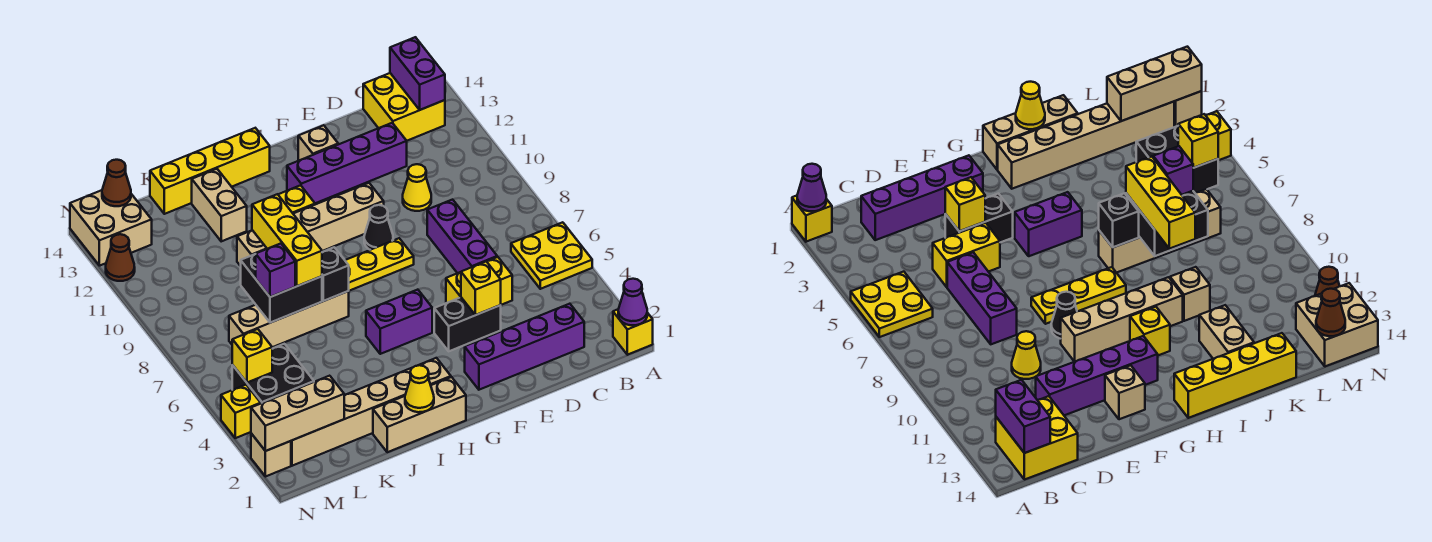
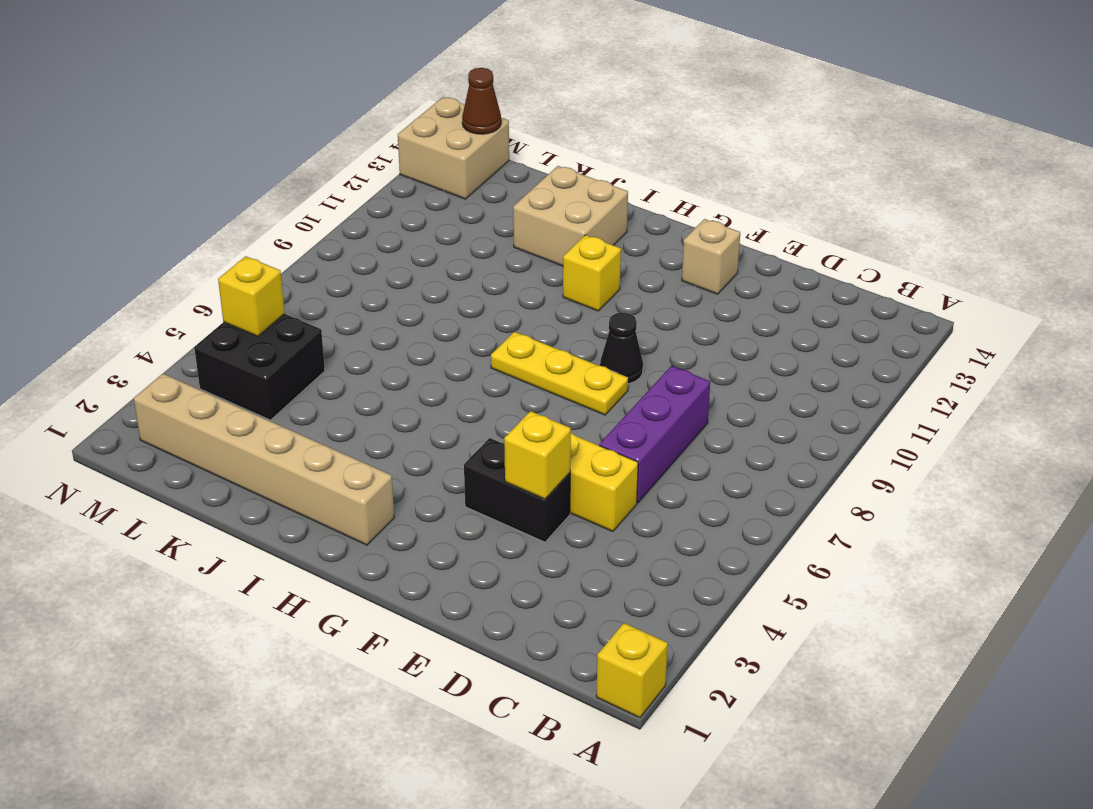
tan 2x2 brick [513,166,628,266] -> tan 1x2 brick [192,169,247,241]
none -> yellow 2x2 plate [511,222,592,289]
none -> yellow 2x2 brick [363,73,445,141]
none -> purple 1x4 brick [465,304,584,390]
none -> yellow 1x1 cone [403,164,431,211]

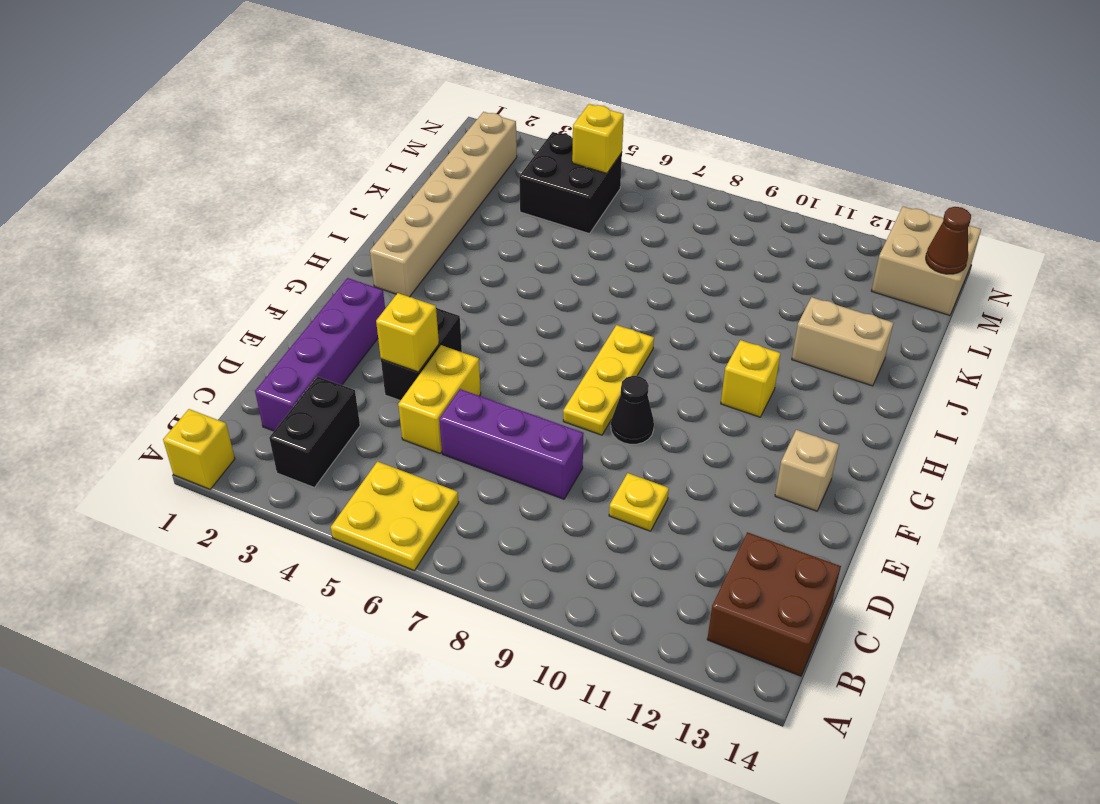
black 1x2 brick [269,377,360,487] -> none
brown 2x2 brick [707,532,841,676] -> yellow 2x2 brick [363,73,445,141]
yellow 1x1 plate [609,473,669,531] -> yellow 1x1 cone [403,164,431,211]
none -> purple 1x4 brick [287,123,407,203]
none -> tan 1x4 brick [293,183,384,251]
none -> purple 1x2 brick [366,290,432,354]
none -> tan 1x3 brick [373,377,466,452]

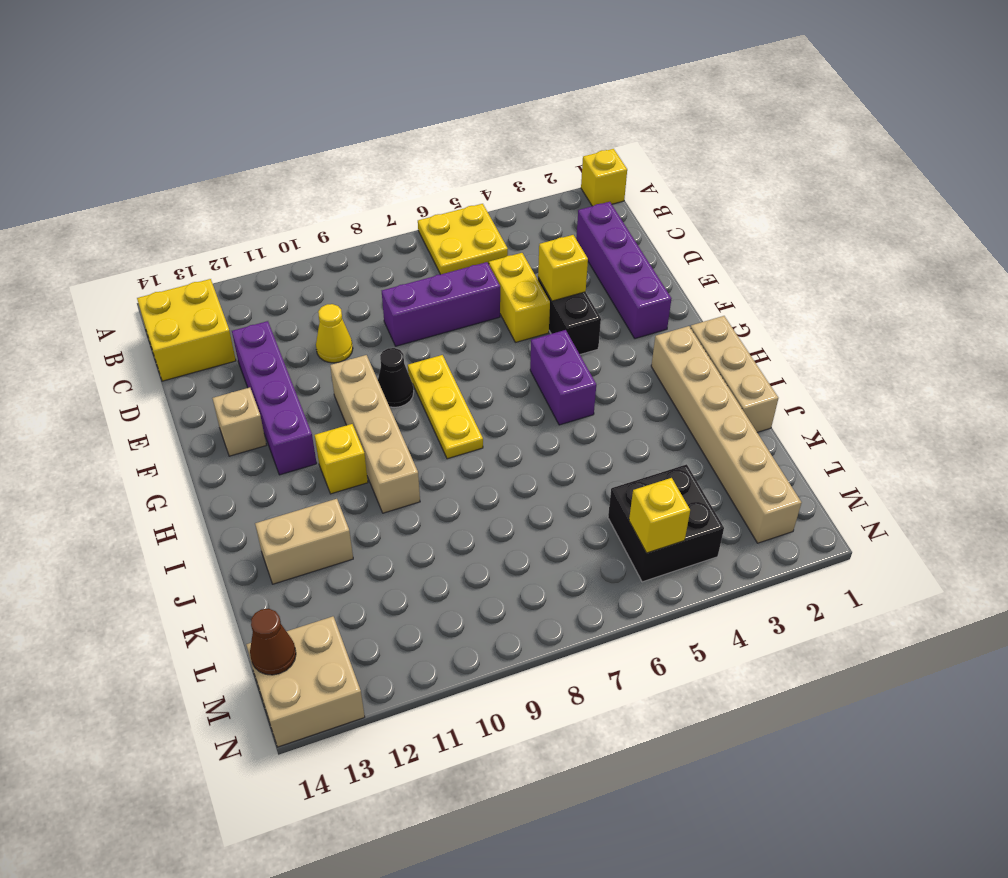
none -> yellow 1x4 brick [150,128,270,214]
none -> tan 1x4 brick [229,291,349,347]
none -> tan 1x1 brick [237,230,267,266]
none -> tan 1x1 brick [251,433,291,477]

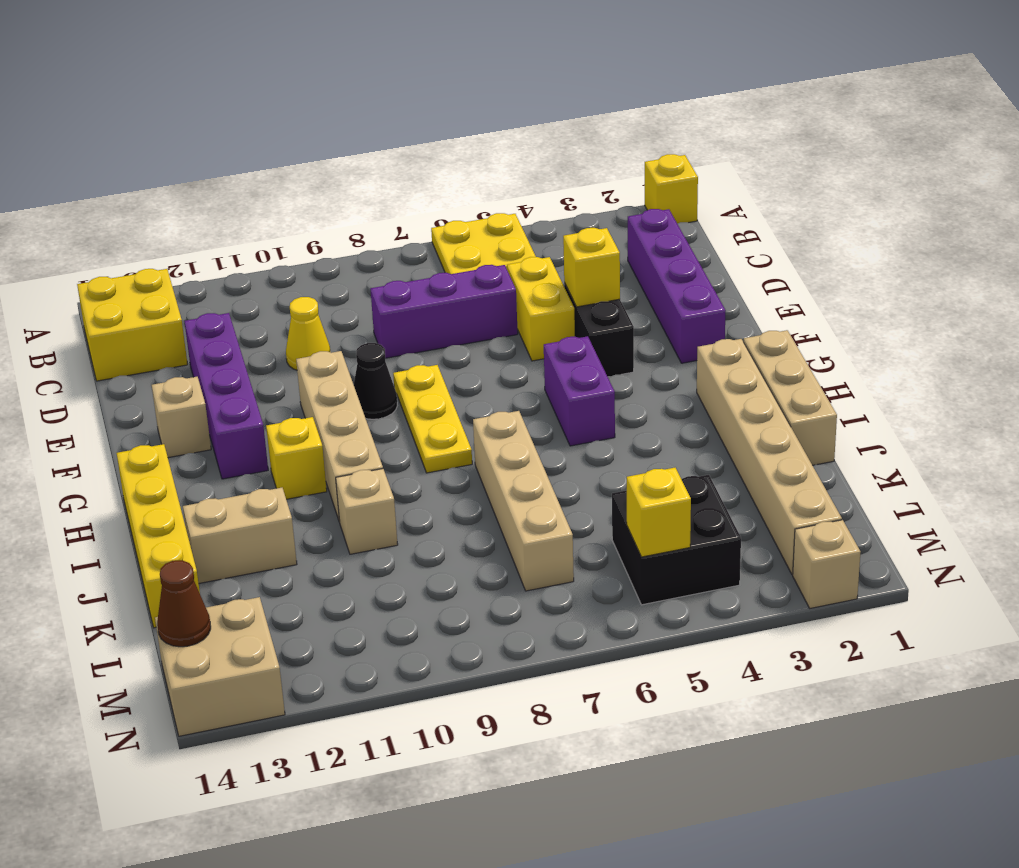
none -> yellow 1x1 brick [221,385,261,438]
none -> brown 1x1 cone [106,234,135,281]
none -> purple 1x1 cone [618,279,647,325]
none -> purple 1x2 brick [390,37,445,110]

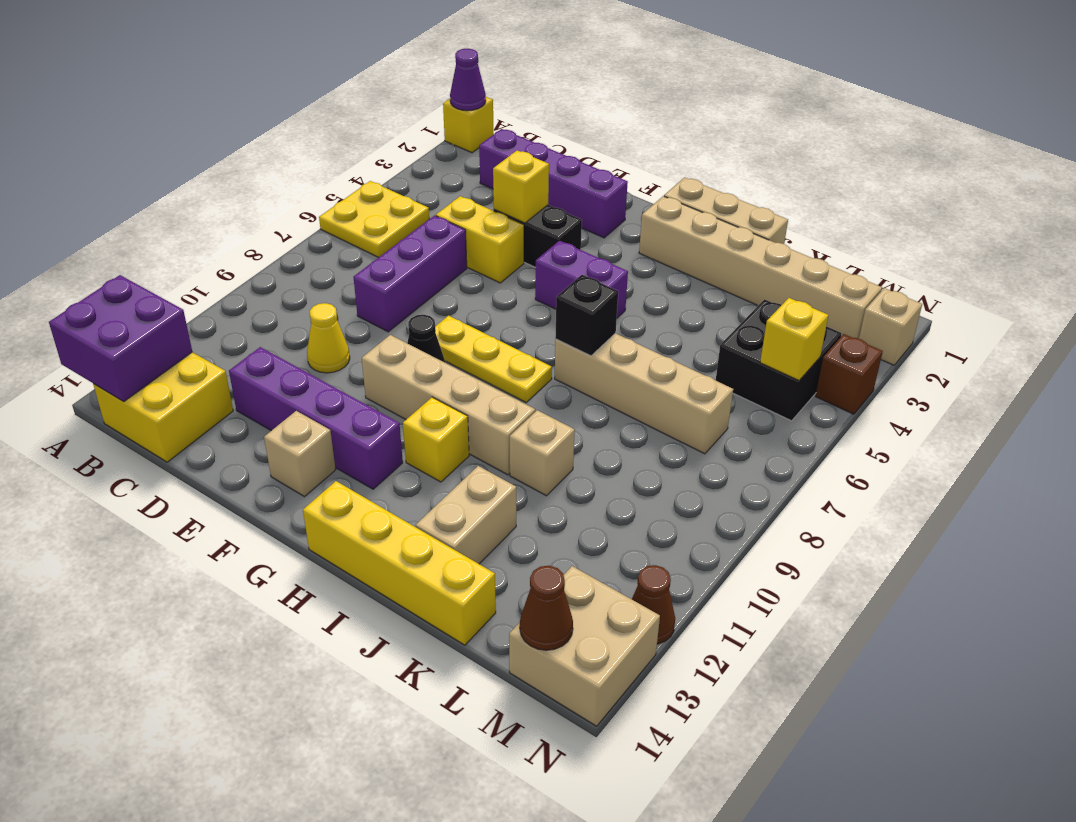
purple 2x2 brick [49,275,192,402] -> purple 1x2 brick [390,37,445,110]
brown 1x1 brick [816,334,883,414] -> yellow 1x1 brick [221,385,261,438]
none -> yellow 1x1 cone [405,365,434,412]
none -> black 2x2 brick [241,254,322,323]
none -> tan 1x3 brick [251,376,344,451]
none -> yellow 1x3 brick [252,194,322,286]

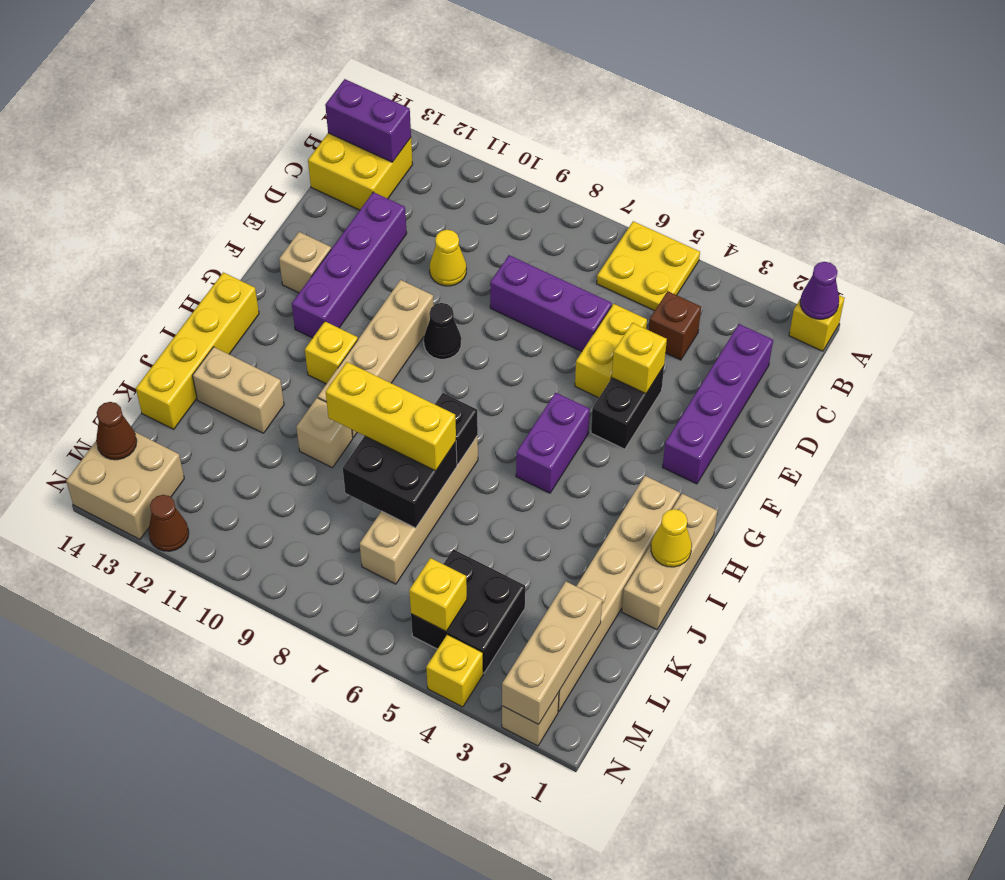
brown 1x1 brick [649,291,701,360] -> none
none -> yellow 1x3 plate [345,238,414,291]
none -> purple 1x1 brick [256,243,295,297]

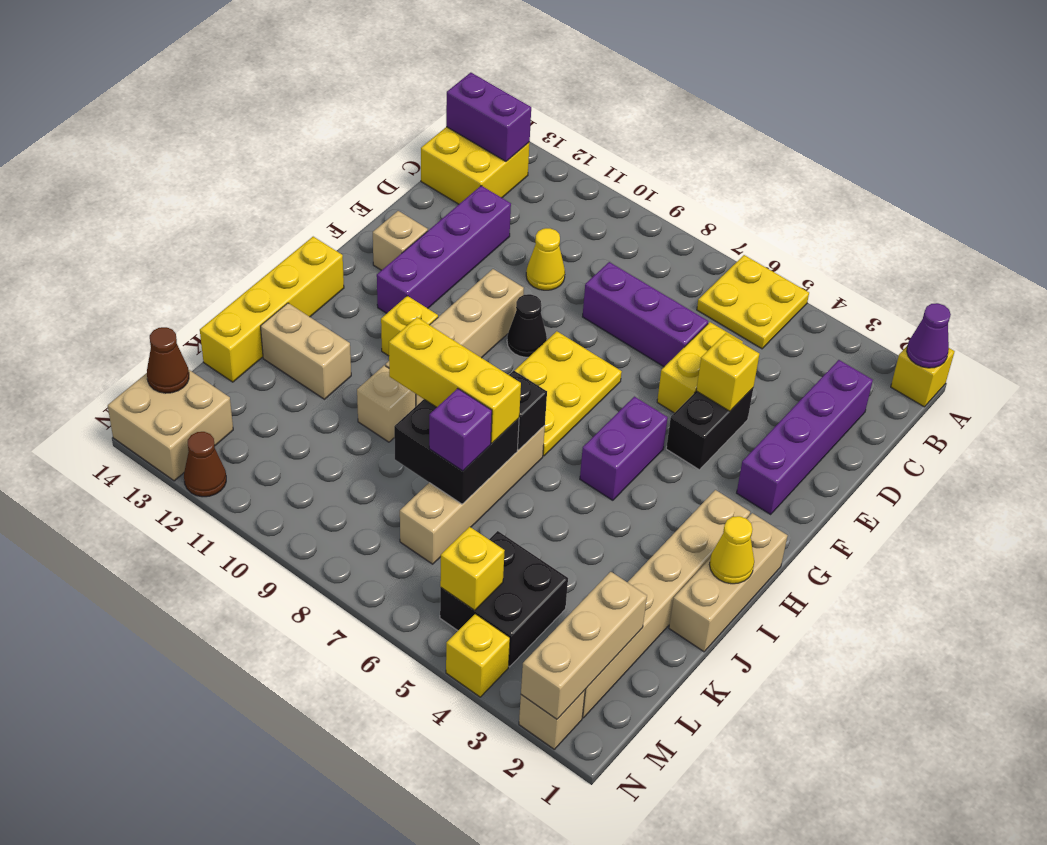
yellow 2x3 plate [514,331,622,456] -> yellow 1x3 plate [345,238,414,291]

